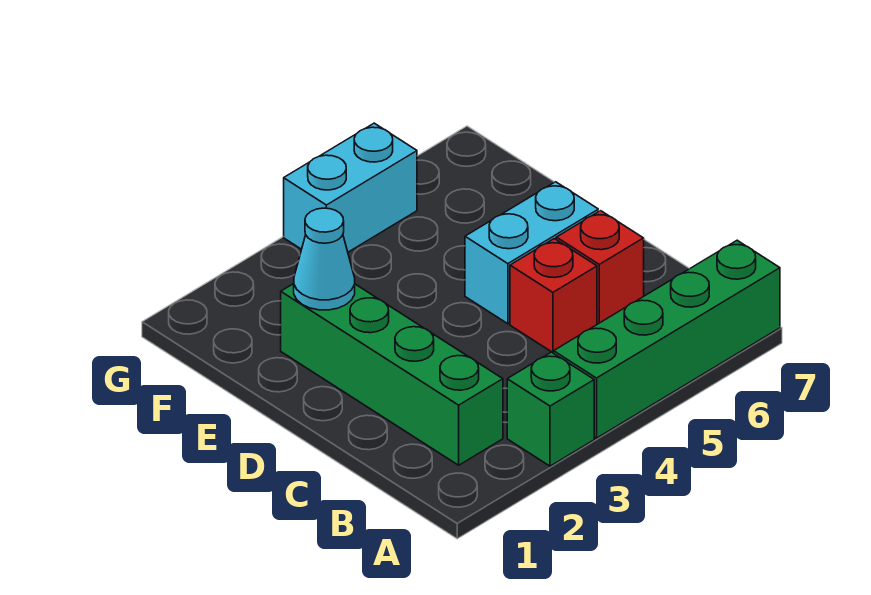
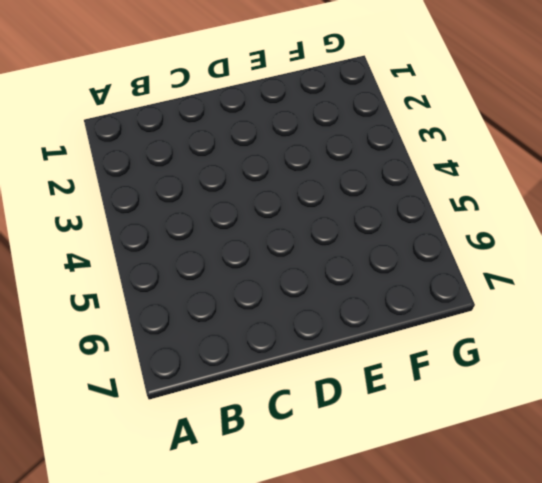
none -> green 1x1 brick [507,352,594,466]
none -> green 1x4 brick [554,240,780,438]

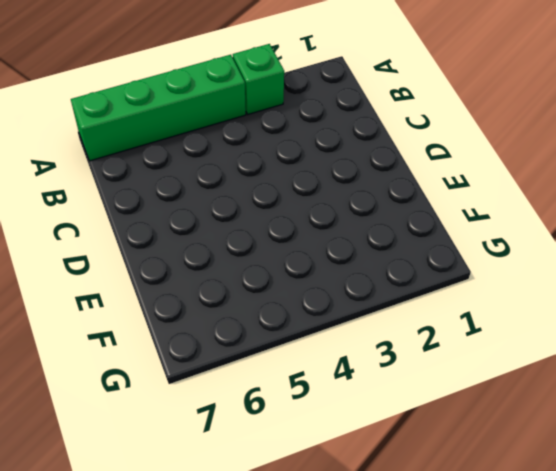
none -> green 1x4 brick [281,284,503,465]
none -> red 1x1 brick [510,239,597,353]

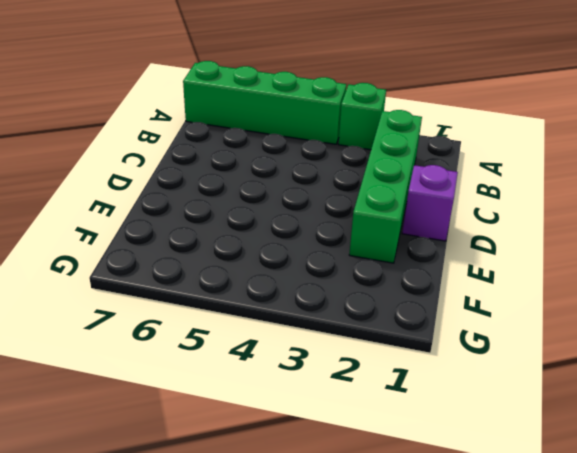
purple 1x1 brick [402,165,458,241] -> none
none -> red 1x1 brick [510,239,597,353]
none -> red 1x1 brick [556,211,644,324]

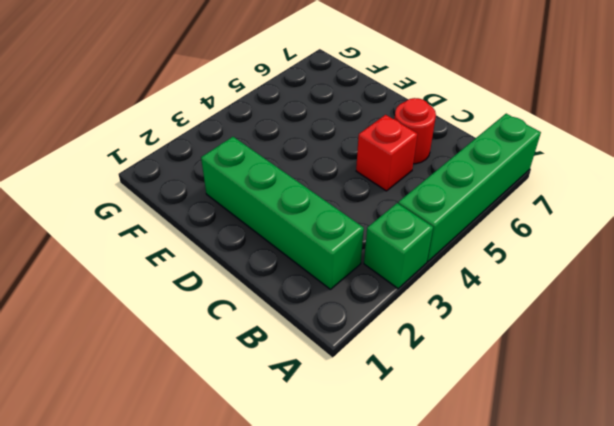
red 1x1 round brick [395,98,436,164] -> red 1x1 brick [556,211,644,324]
none -> cyan 1x2 brick [465,182,598,324]
none -> cyan 1x2 brick [284,123,417,252]

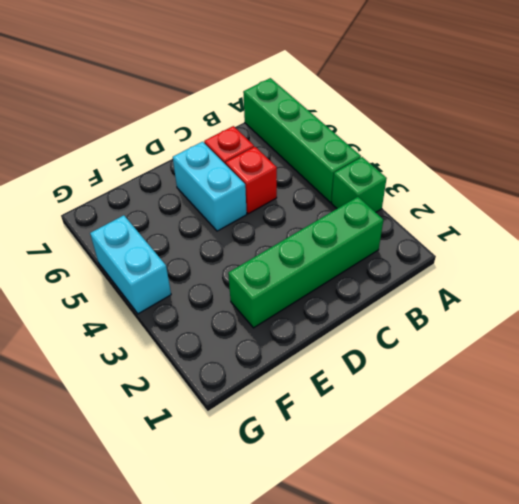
none -> cyan 1x1 cone [294,208,355,310]

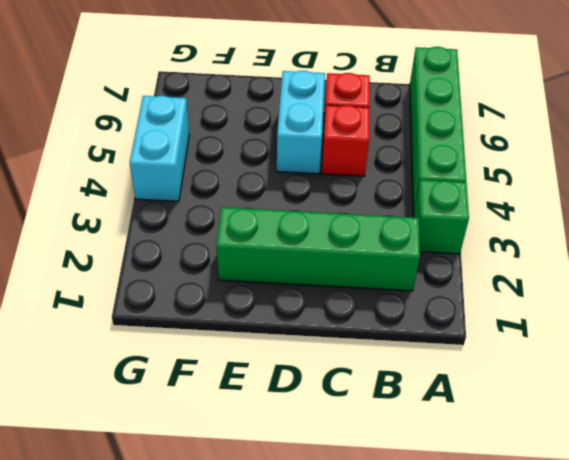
none -> cyan 1x1 cone [294,208,355,310]

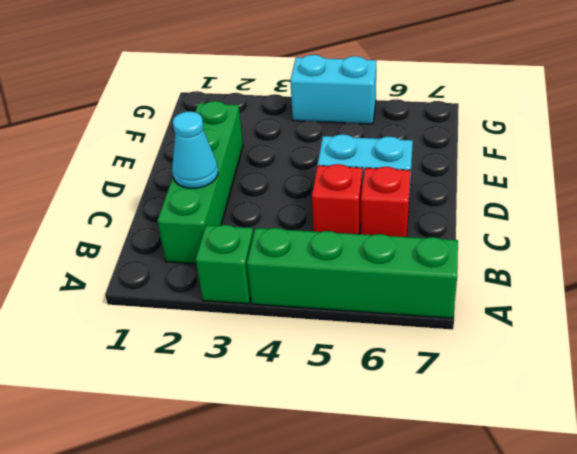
cyan 1x1 cone [172,111,218,188] -> cyan 1x1 cone moved to [294,208,355,310]

